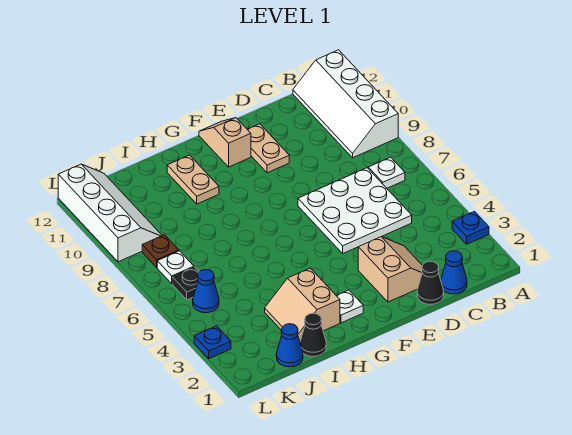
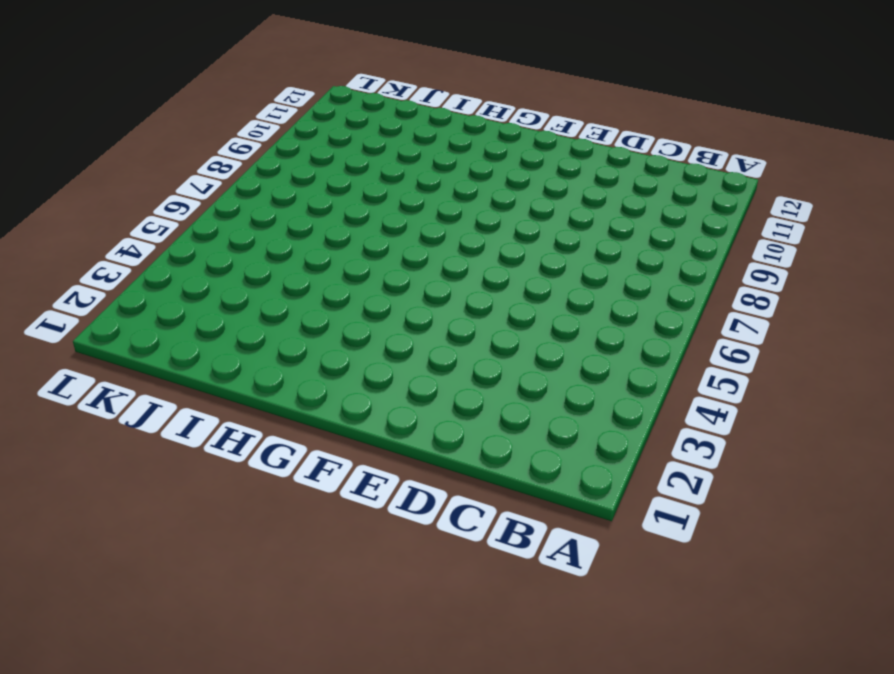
none -> blue 1x1 plate [452,212,489,244]
none -> white 2x4 slope [293,50,398,158]
none -> white 1x1 plate [368,157,405,188]

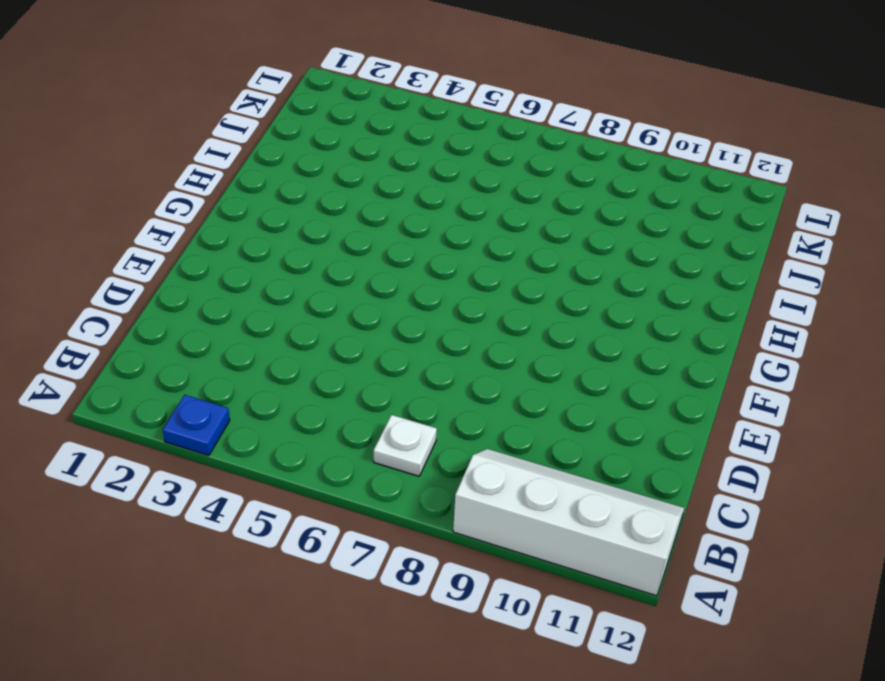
none -> blue 1x1 cone [441,251,467,294]
none -> white 3x3 plate [298,168,412,253]
none -> black 1x1 cone [417,261,444,304]

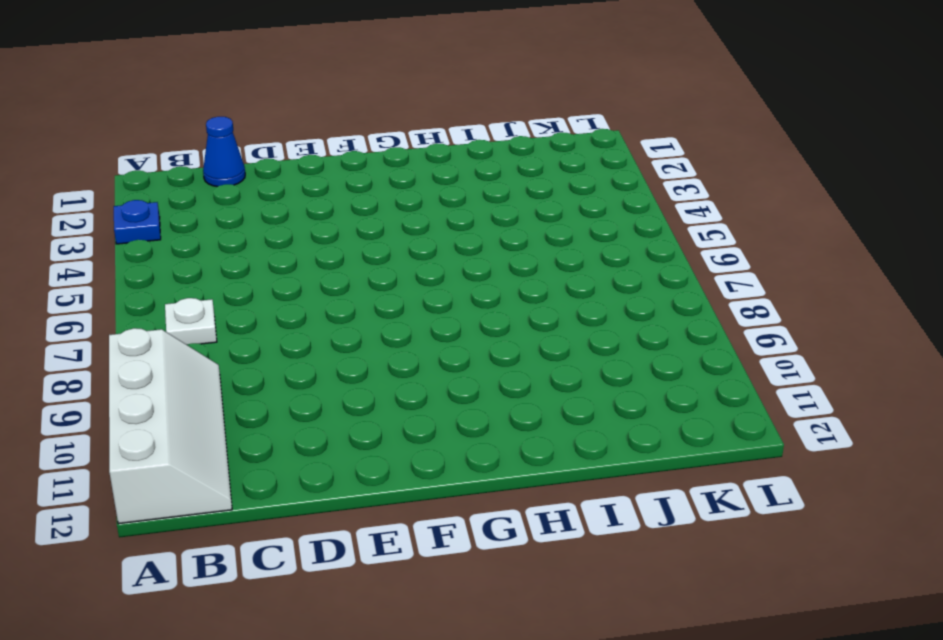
none -> white 3x3 plate [298,168,412,253]
none -> black 1x1 cone [417,261,444,304]
none -> tan 2x2 slope [358,237,422,302]

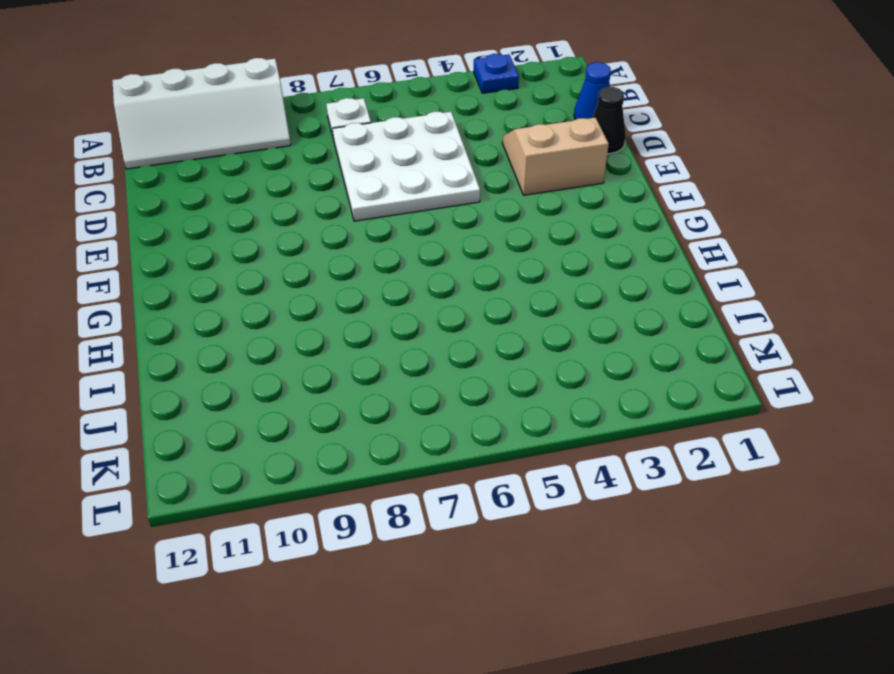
none -> tan 1x2 plate [247,124,289,173]
none -> tan 1x2 slope [199,118,251,167]
none -> white 1x1 plate [336,290,363,323]

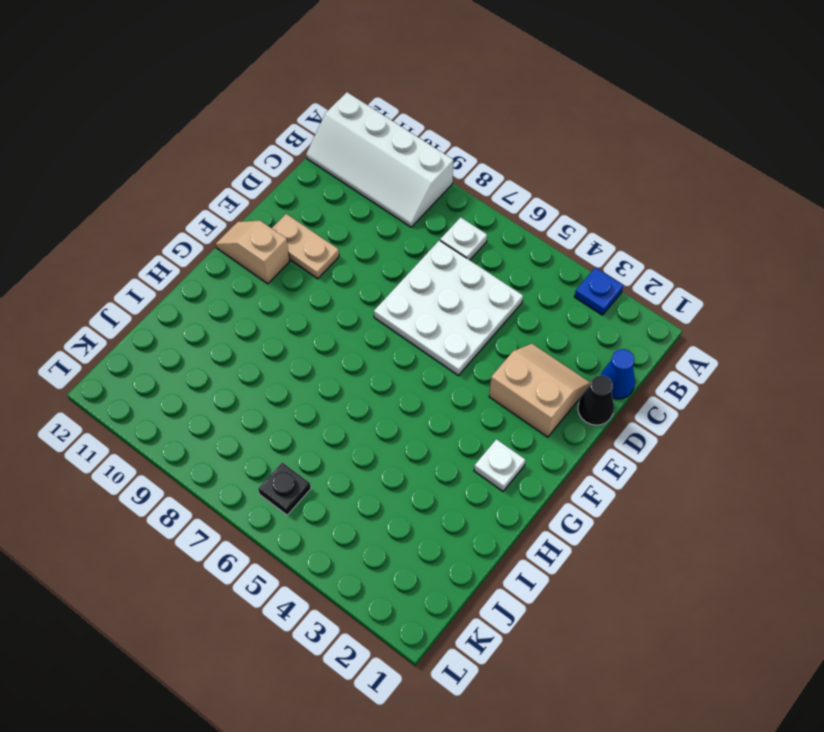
none -> tan 2x2 slope [265,268,340,341]
none -> tan 1x2 plate [167,155,219,204]
none -> black 1x1 cone [300,313,326,357]

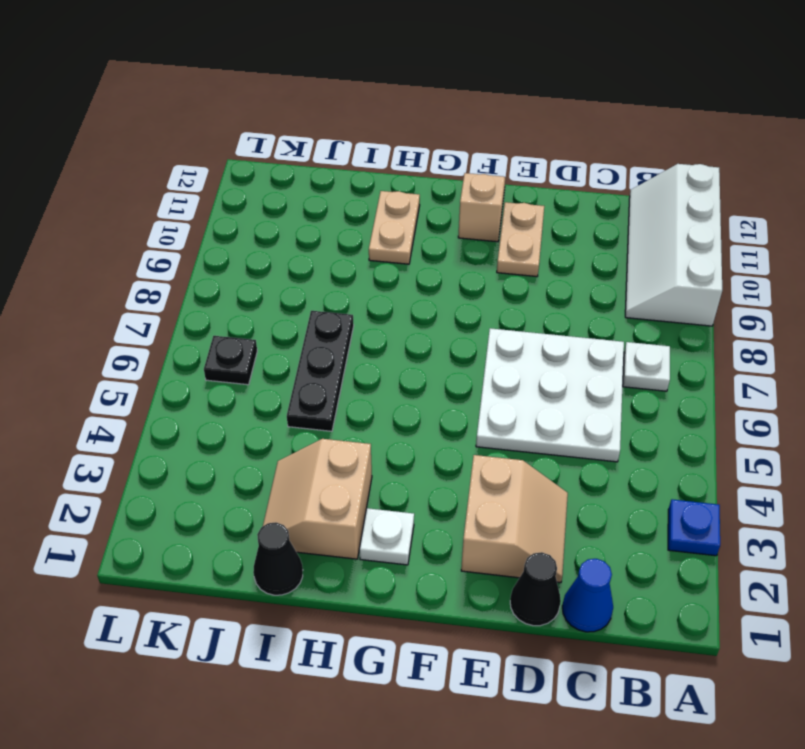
black 1x3 plate [287,311,354,431] -> none
none -> blue 1x1 cone [276,324,303,367]
none -> blue 1x1 cone [193,270,219,313]
none -> white 1x1 plate [157,251,194,284]

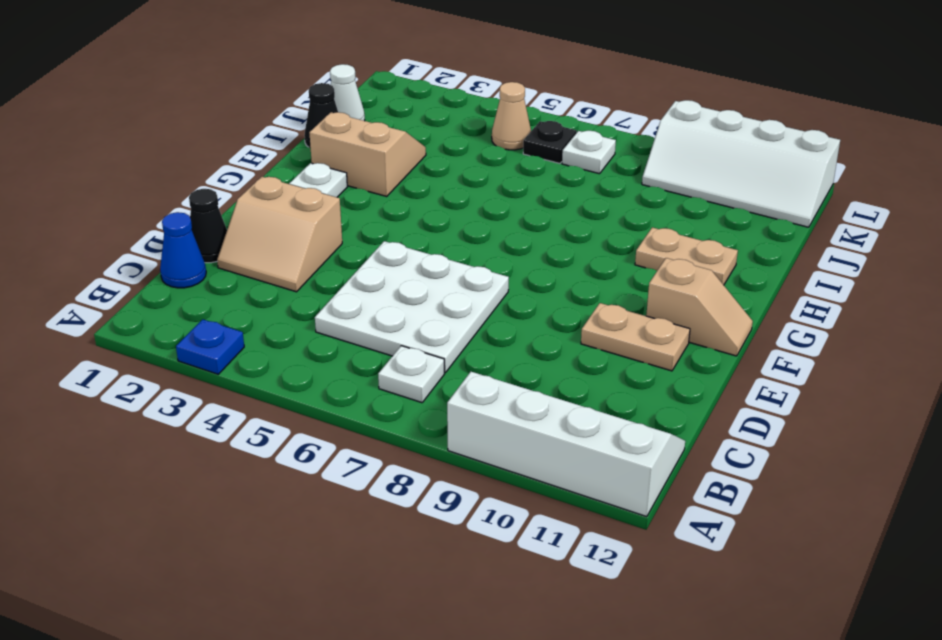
white 1x1 cone [330,64,365,121] -> blue 1x1 cone [276,324,303,367]
tan 1x1 cone [492,82,531,150] -> blue 1x1 cone [193,270,219,313]
none -> brown 1x1 plate [142,235,179,267]
none -> blue 1x1 plate [194,326,231,359]

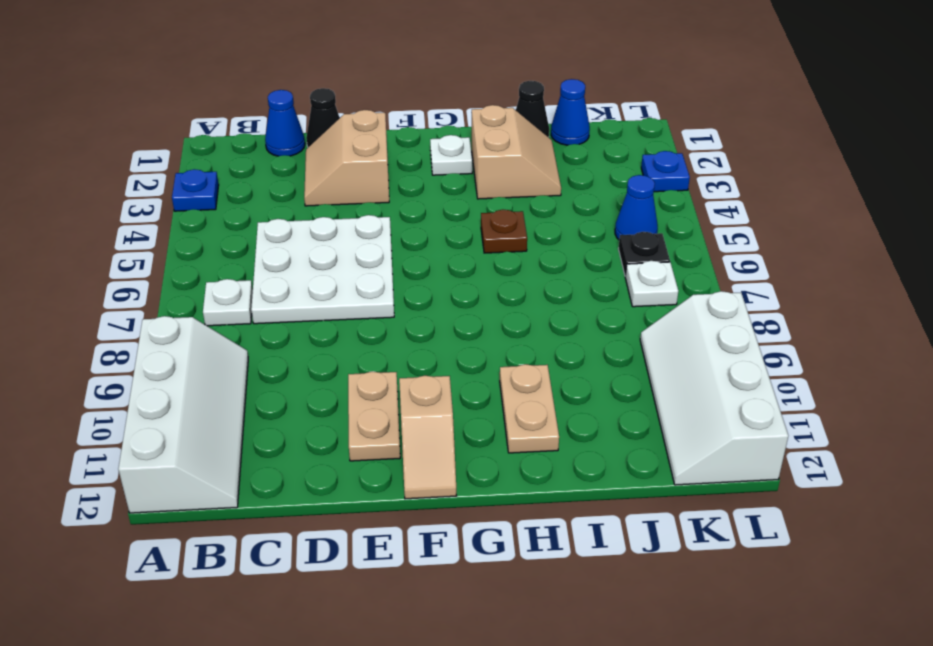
brown 1x1 plate [481,210,527,253] -> brown 1x1 plate moved to [142,235,179,267]

